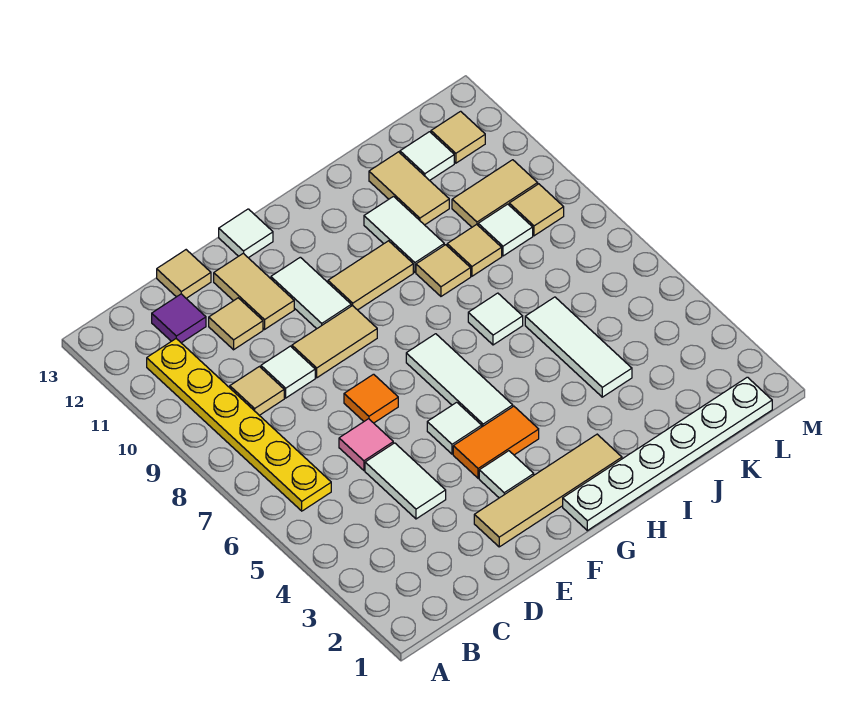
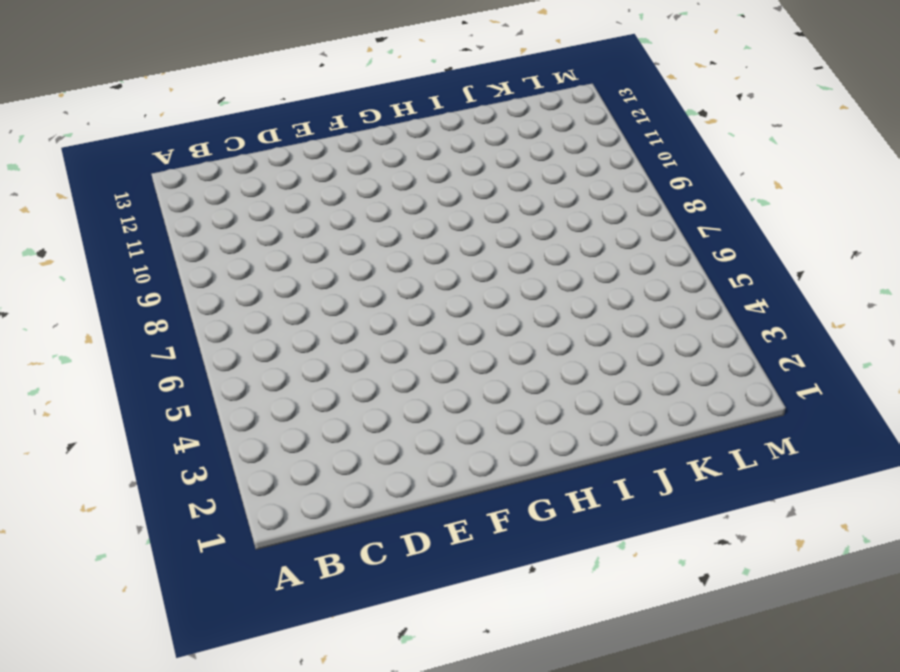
none -> yellow 1x6 plate [147,339,331,511]
none -> tan 1x1 tile [230,367,284,415]
none -> purple 1x1 tile [152,294,206,343]
none -> white 1x2 tile [365,443,446,519]

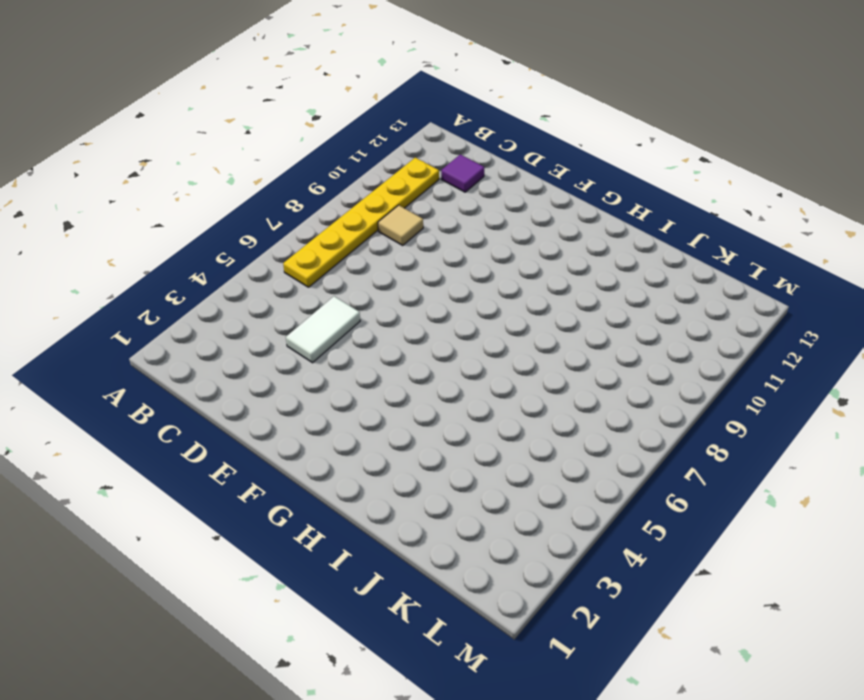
none -> pink 1x1 tile [339,419,393,470]
none -> white 1x1 tile [261,346,315,398]
none -> tan 1x1 tile [209,298,263,350]
none -> tan 1x1 tile [157,250,211,298]

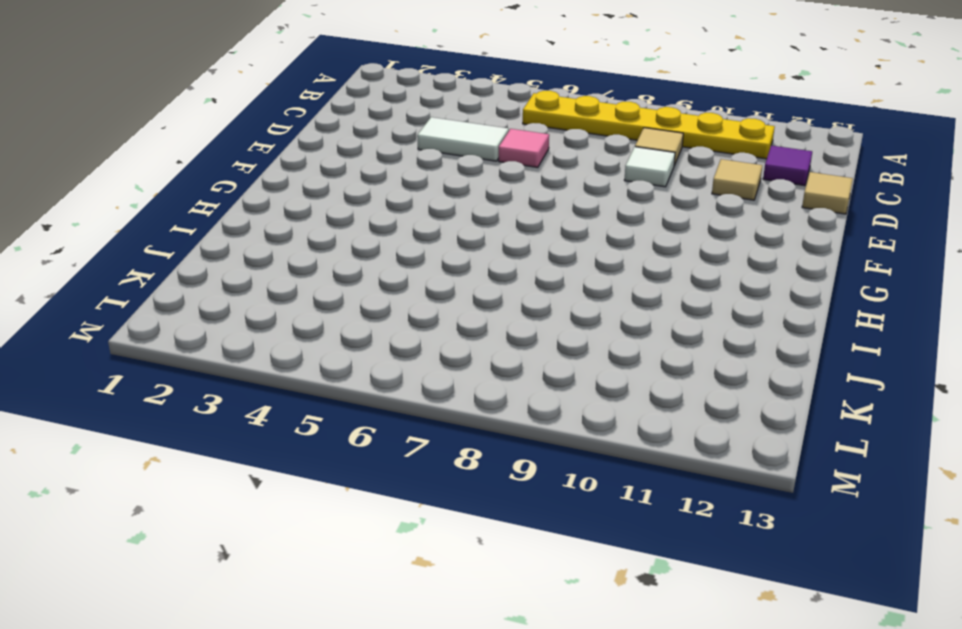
none -> tan 1x4 tile [474,434,622,547]
none -> orange 1x1 tile [344,374,398,423]
none -> tan 1x2 tile [292,306,377,378]
none -> tan 1x2 tile [214,253,294,329]

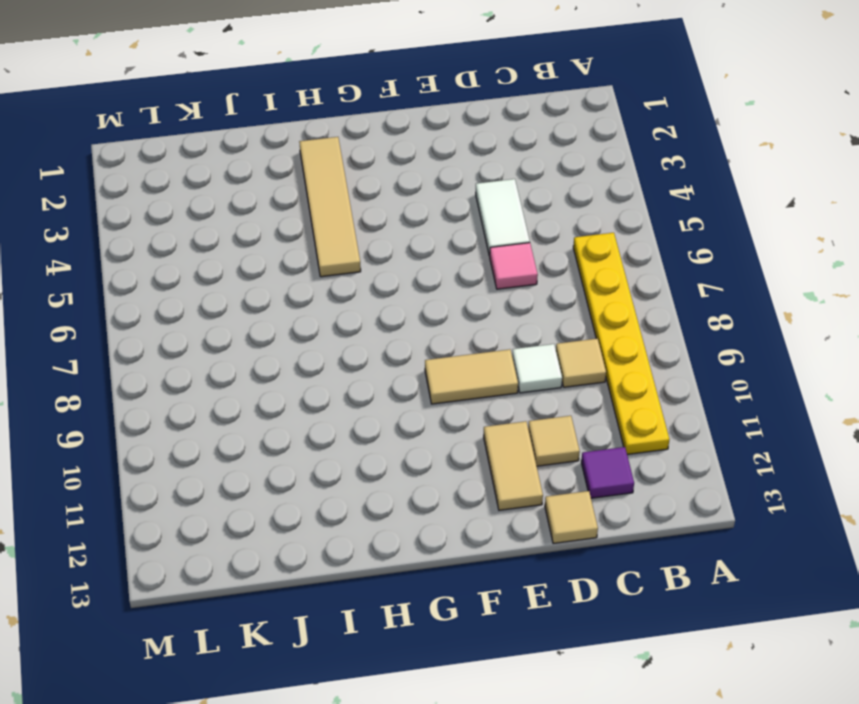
tan 1x4 tile [299,137,361,277] -> tan 1x4 tile turned to [474,434,622,547]
none -> orange 1x1 tile [344,374,398,423]
none -> white 1x1 tile [479,451,534,498]
none -> orange 1x2 tile [453,406,539,478]
none -> white 1x1 tile [427,402,482,454]

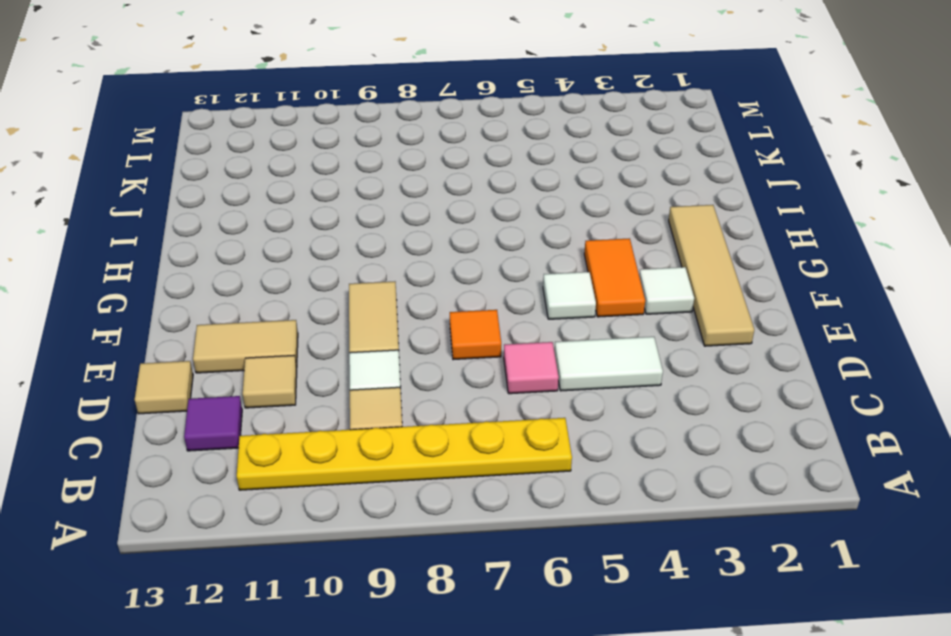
none -> white 1x2 tile [271,257,351,329]
none -> white 1x1 tile [219,209,273,258]
none -> white 1x6 plate [563,377,772,531]
none -> white 1x3 tile [406,334,513,427]

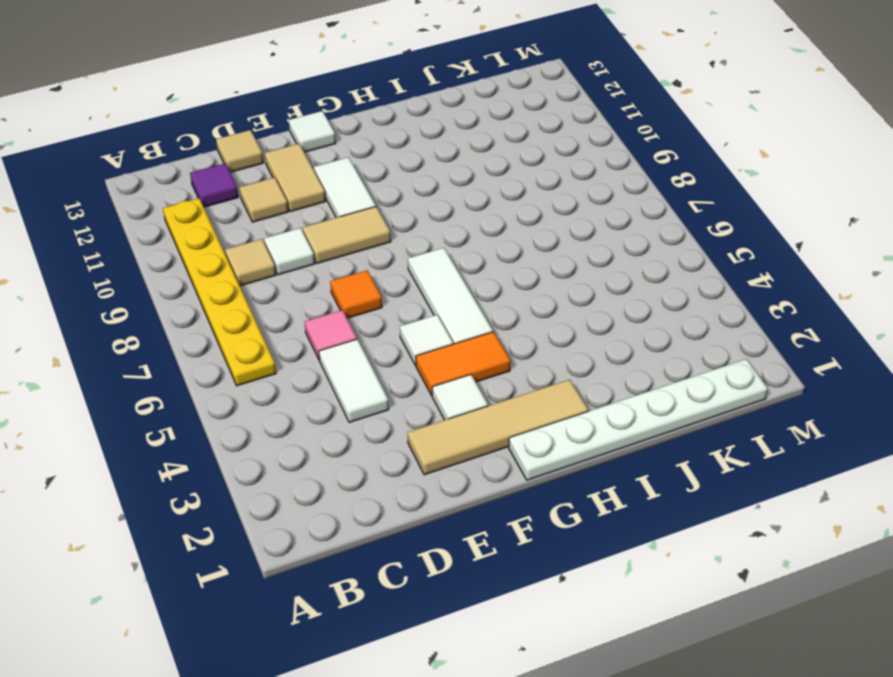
none -> tan 1x2 tile [328,241,413,310]
none -> white 1x1 tile [468,293,523,345]
none -> tan 1x1 tile [416,245,471,296]
none -> white 1x2 tile [364,197,444,272]

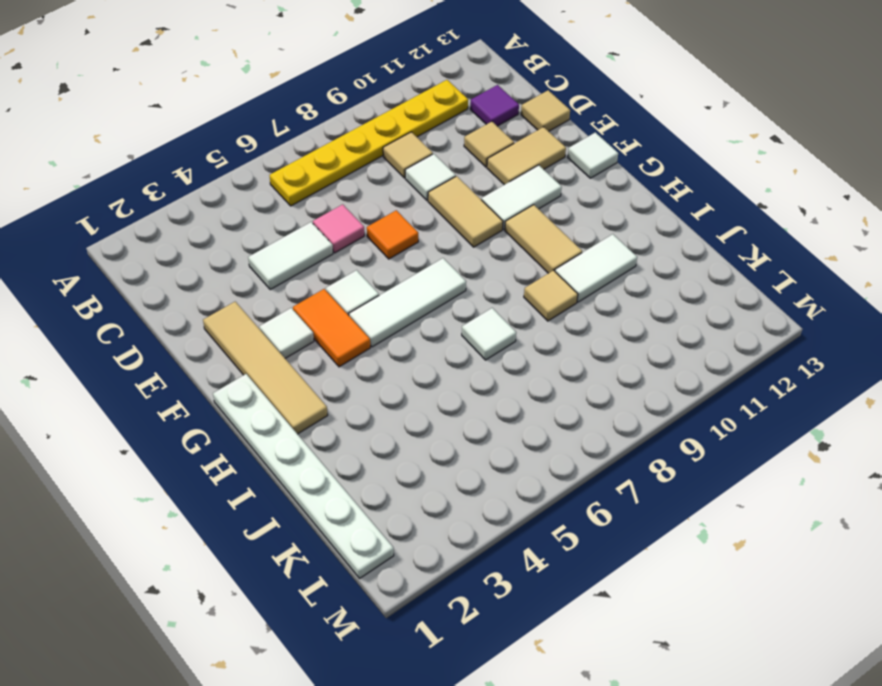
none -> white 1x3 tile [525,297,632,397]
none -> tan 1x1 tile [447,224,502,276]
none -> tan 1x2 tile [369,152,449,225]
none -> white 1x1 tile [478,204,533,256]

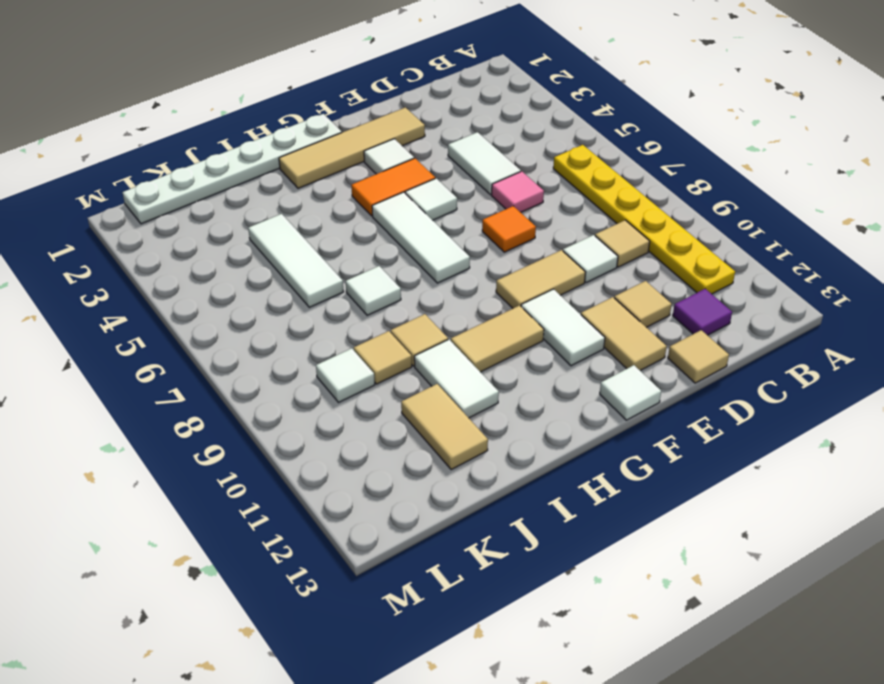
none -> tan 1x2 tile [452,160,538,227]
none -> white 1x1 tile [400,132,454,181]
none -> tan 1x1 tile [509,184,564,236]
none -> tan 1x1 tile [431,111,485,163]

